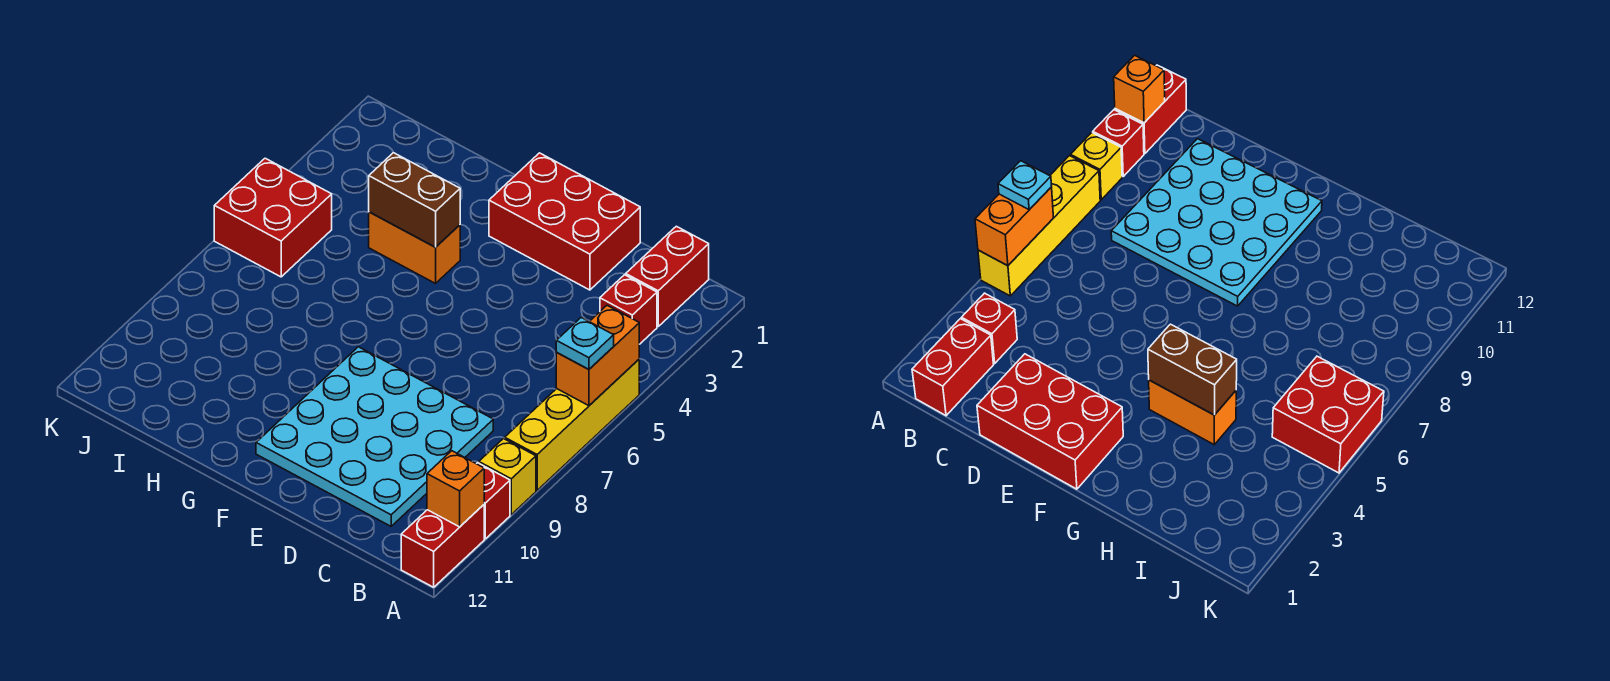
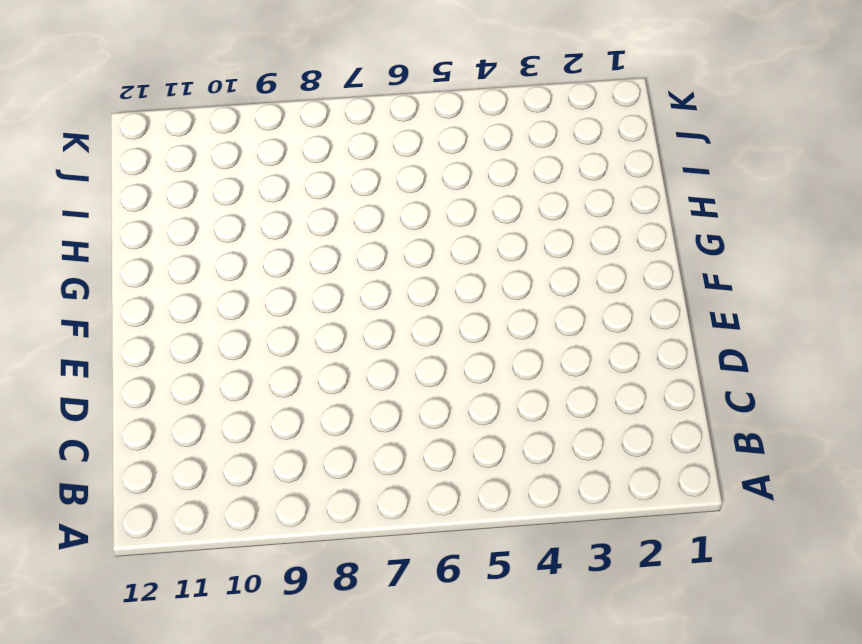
none -> yellow 1x4 brick [505,359,639,490]
none -> yellow 1x1 brick [479,439,536,514]
none -> red 1x1 brick [477,463,510,539]

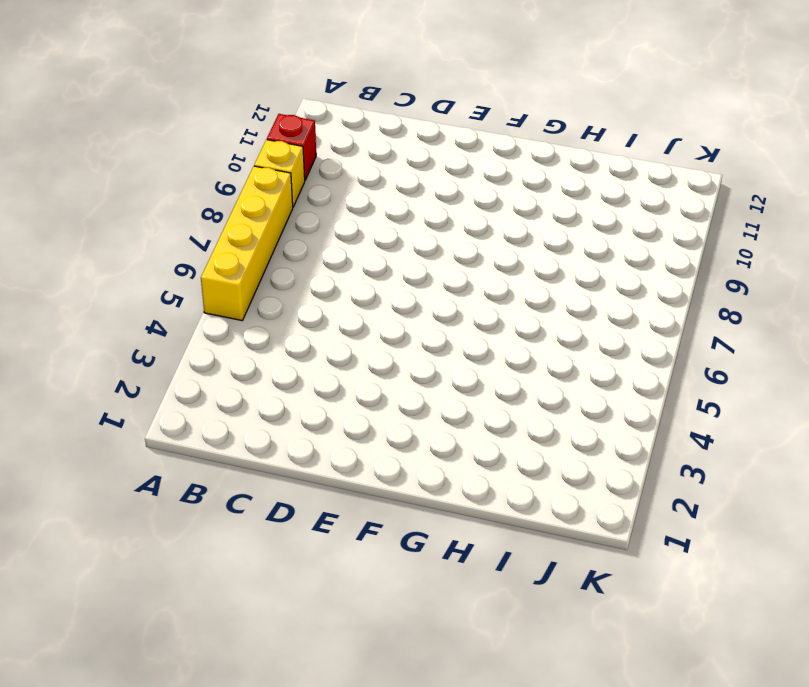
none -> red 1x2 brick [401,505,484,587]
none -> red 1x2 brick [626,226,709,326]
none -> red 1x1 brick [600,275,657,344]

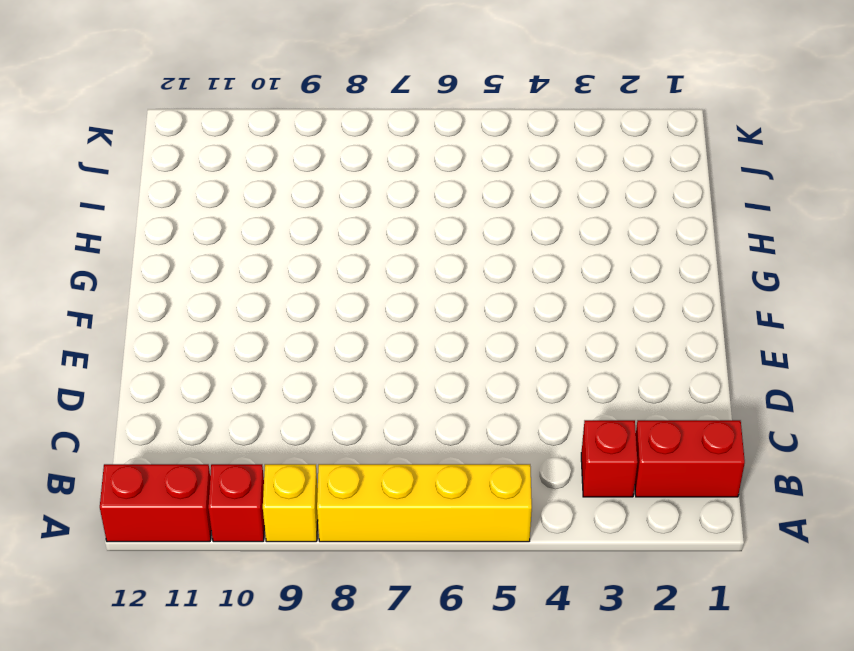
none -> cyan 4x4 plate [256,347,493,526]
none -> red 2x3 brick [489,153,640,290]
none -> orange 1x2 brick [369,212,460,283]

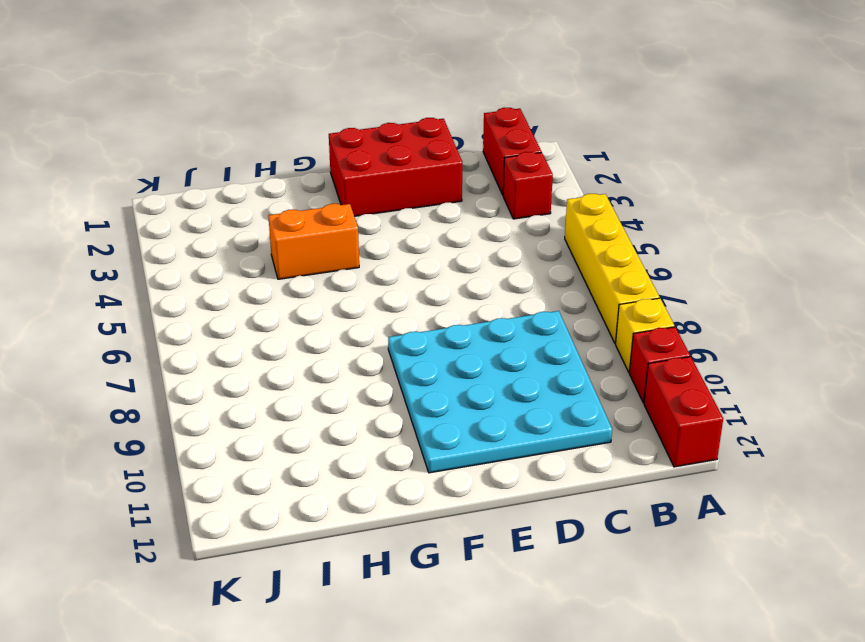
none -> red 2x2 brick [214,158,332,277]
none -> orange 1x2 brick [556,305,639,406]
none -> orange 1x1 brick [427,451,484,527]

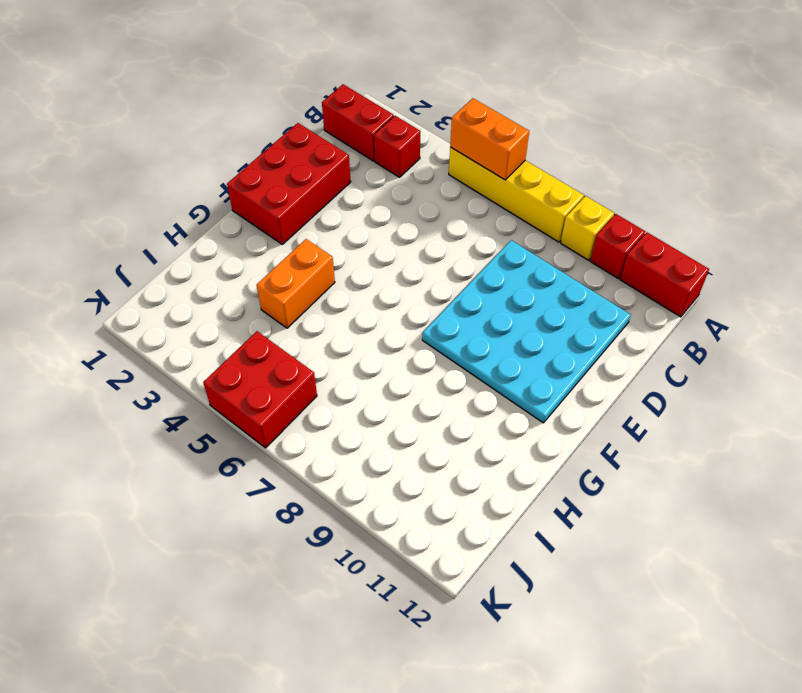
none -> orange 1x1 brick [427,451,484,527]
none -> brown 1x2 brick [369,153,460,247]
none -> cyan 1x1 plate [556,318,614,369]

